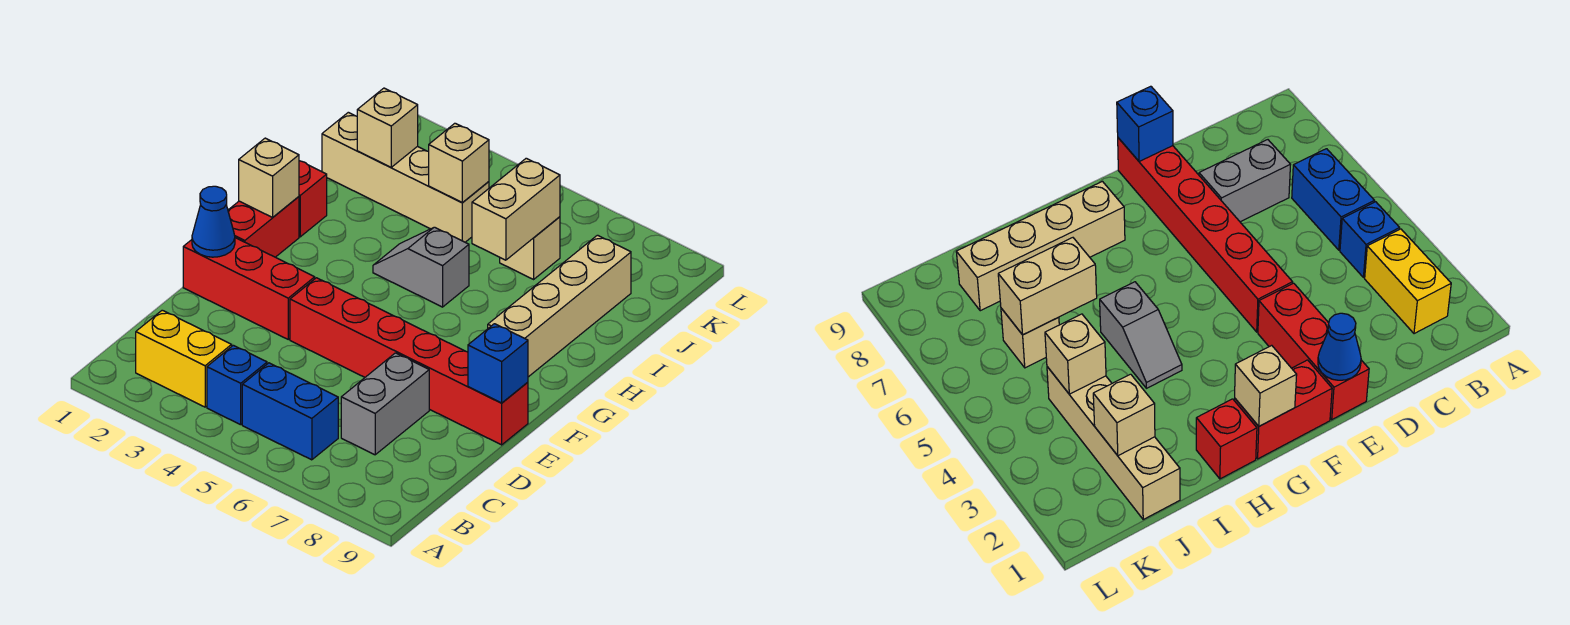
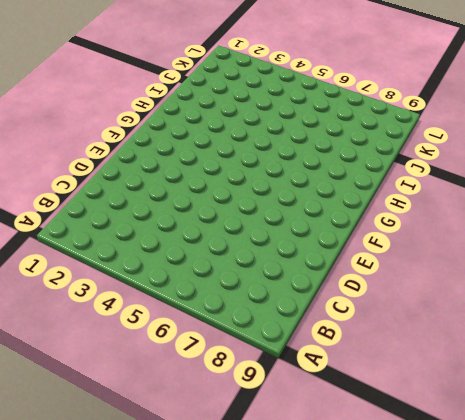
none -> yellow 1x2 brick [136,310,232,407]
none -> blue 1x1 brick [207,345,267,425]
none -> blue 1x2 brick [242,363,338,460]

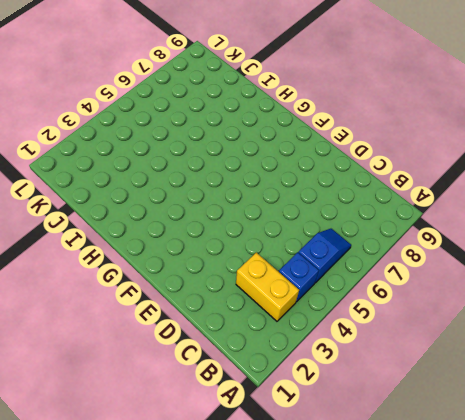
yellow 1x2 brick [236,252,299,321] -> yellow 1x2 brick turned to [136,310,232,407]
blue 1x2 slope [298,229,351,283] -> blue 1x2 brick [242,363,338,460]
none -> grey 1x2 brick [341,353,429,455]
none -> red 1x3 brick [183,238,315,339]
none -> red 1x6 brick [290,278,528,445]

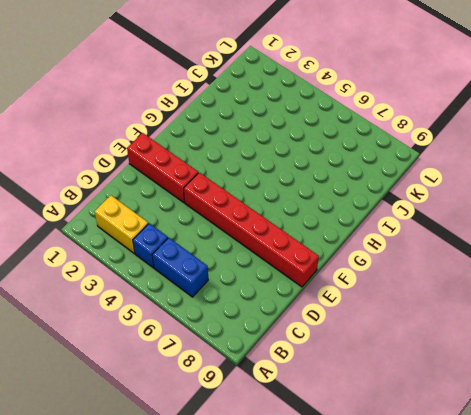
none -> grey 1x2 brick [341,353,429,455]
none -> red 1x2 brick [228,197,299,257]
none -> tan 1x4 brick [488,235,631,377]

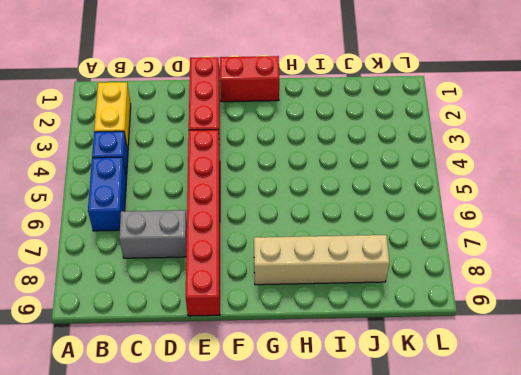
none -> red 1x1 brick [299,161,327,237]
none -> grey 1x2 slope [373,227,469,307]
none -> tan 1x4 brick [322,112,489,242]

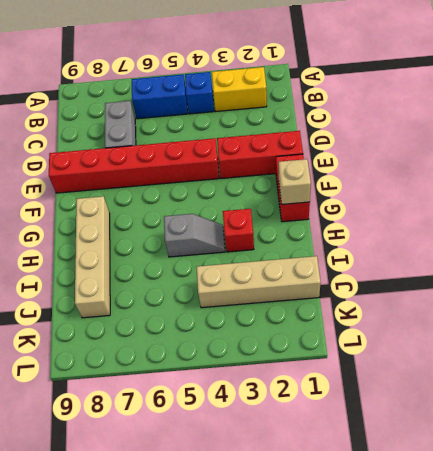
red 1x1 brick [223,209,254,252] -> red 1x1 brick moved to [299,161,327,237]
none -> tan 1x1 brick [500,217,560,279]
none -> blue 1x1 cone [192,186,235,257]
none -> blue 1x1 brick [468,324,528,403]

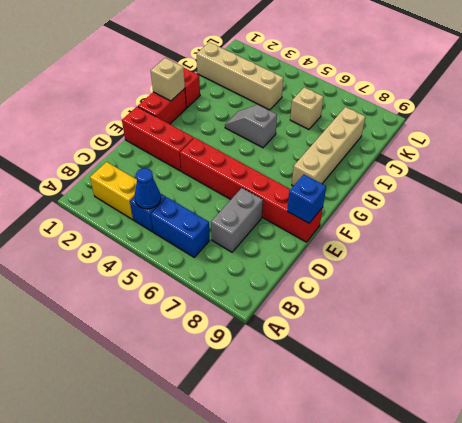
blue 1x1 cone [135,168,161,209] -> blue 1x1 cone moved to [192,186,235,257]
none -> tan 1x2 brick [472,158,560,260]
none -> tan 1x1 brick [357,88,418,167]
none -> tan 1x1 brick [429,123,489,202]

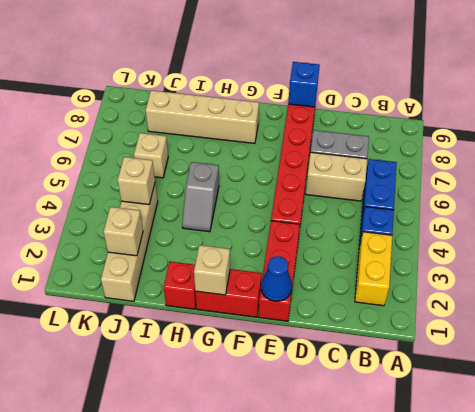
tan 1x2 brick [306,152,367,201] -> tan 1x2 brick moved to [472,158,560,260]

